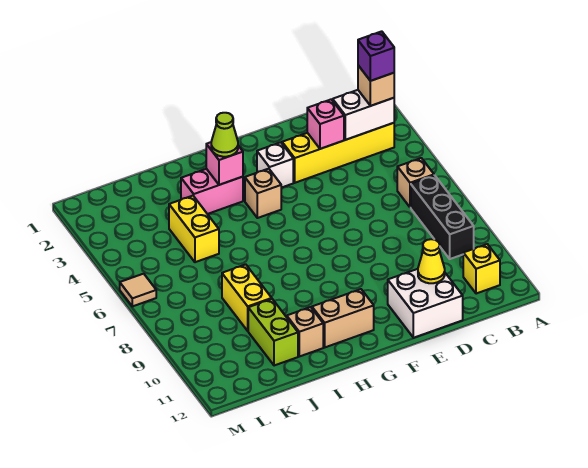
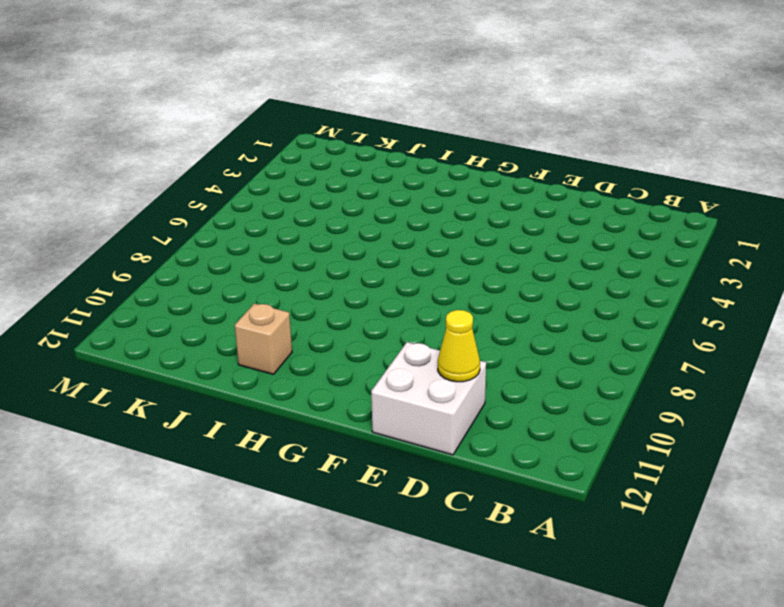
none -> yellow 1x4 brick [282,123,394,183]
none -> tan 1x1 brick [397,158,434,207]
none -> black 1x3 brick [411,175,474,259]

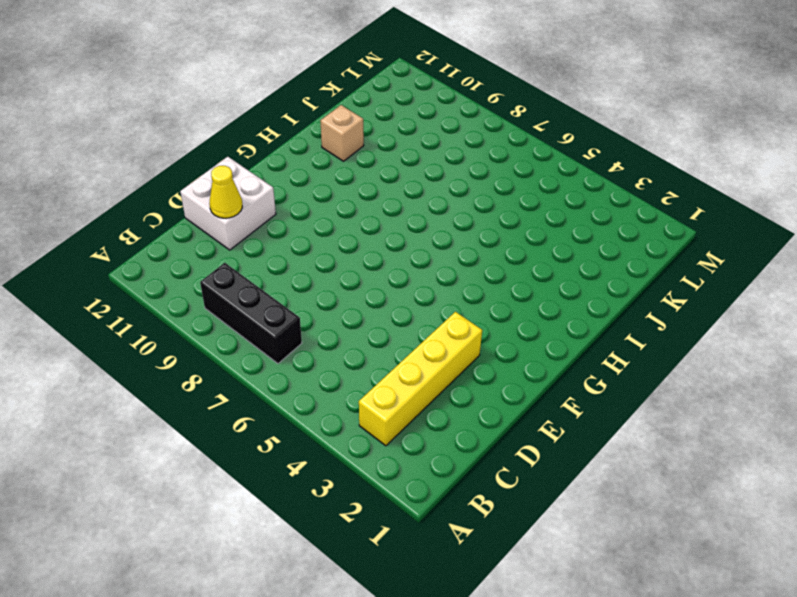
none -> tan 1x1 brick [397,158,434,207]
none -> yellow 1x1 brick [463,244,500,294]
none -> white 1x1 brick [257,142,293,188]

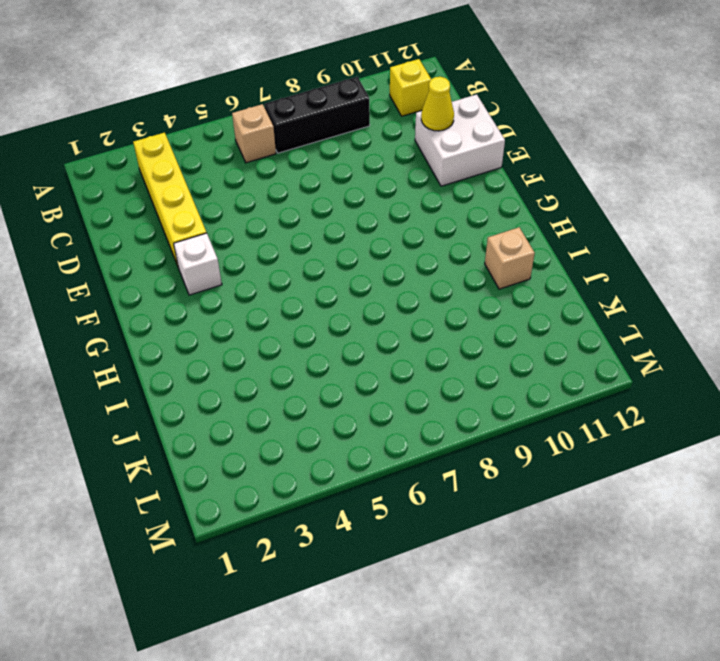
none -> tan 1x1 brick [245,169,281,218]
none -> tan 1x2 brick [312,289,374,347]
none -> pink 1x2 brick [181,169,243,214]

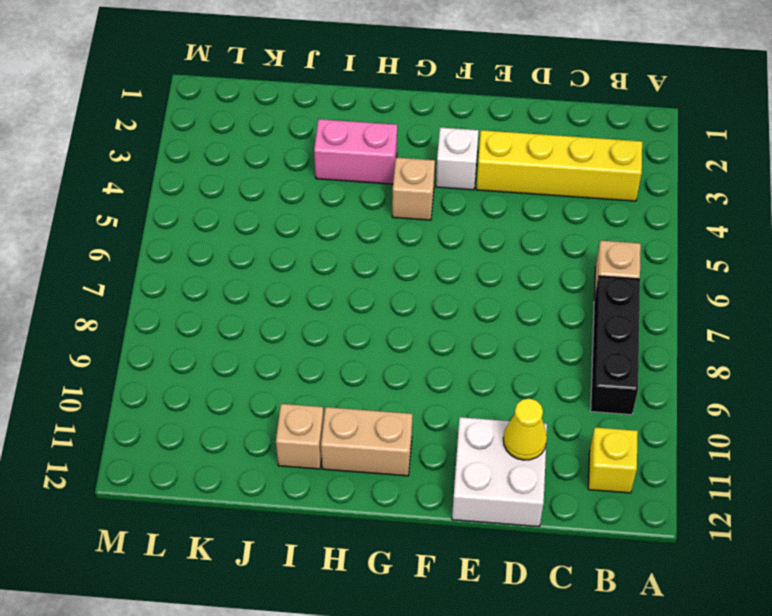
none -> yellow 1x2 brick [169,196,219,262]
none -> yellow 1x2 brick [222,264,272,331]
none -> lime 1x2 brick [248,299,298,366]

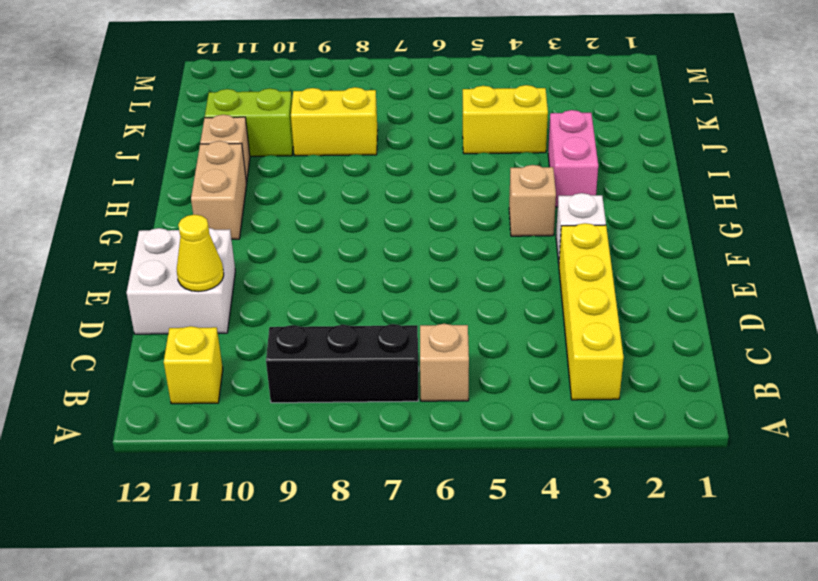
none -> tan 1x1 tile [120,274,156,306]
none -> white 1x2 brick [333,90,394,140]
none -> pink 1x1 brick [307,99,344,149]

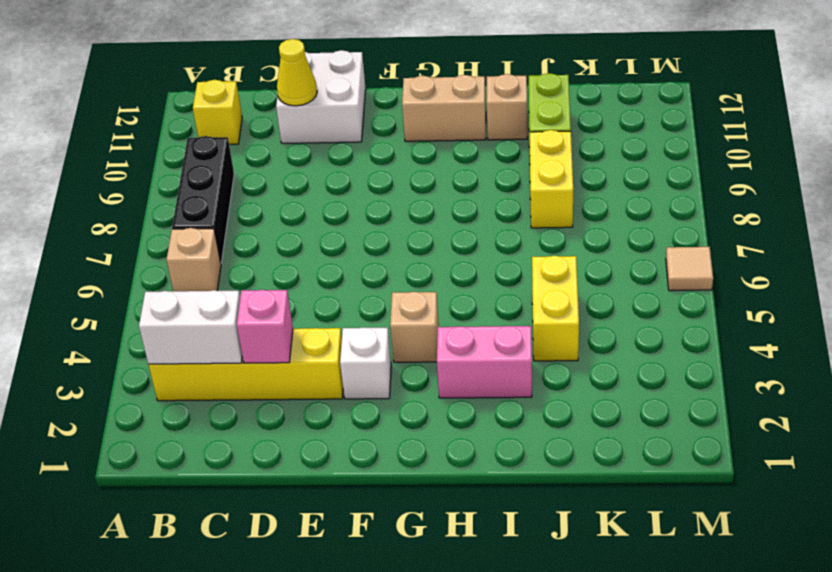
none -> pink 1x1 brick [206,142,243,185]
none -> tan 1x1 brick [358,65,394,106]
none -> lime 1x1 cone [211,113,238,157]

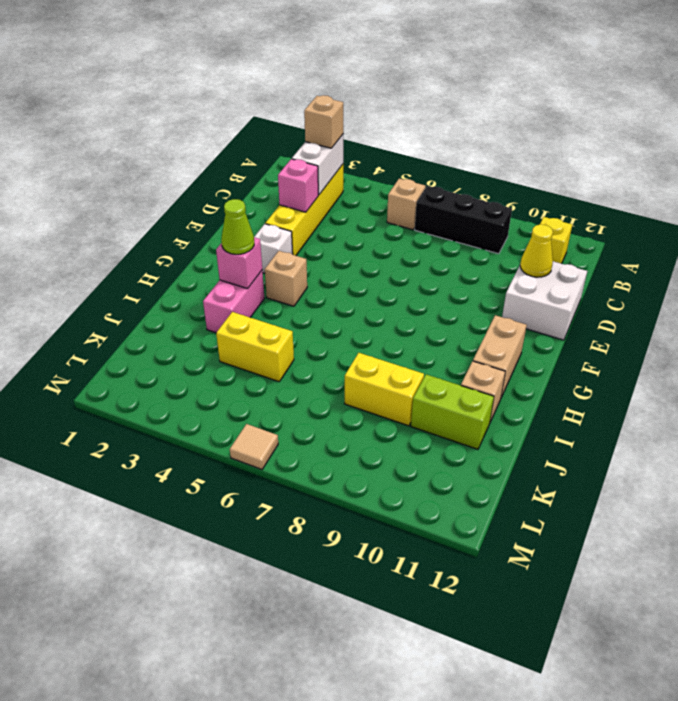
none -> purple 1x1 brick [358,31,394,81]

